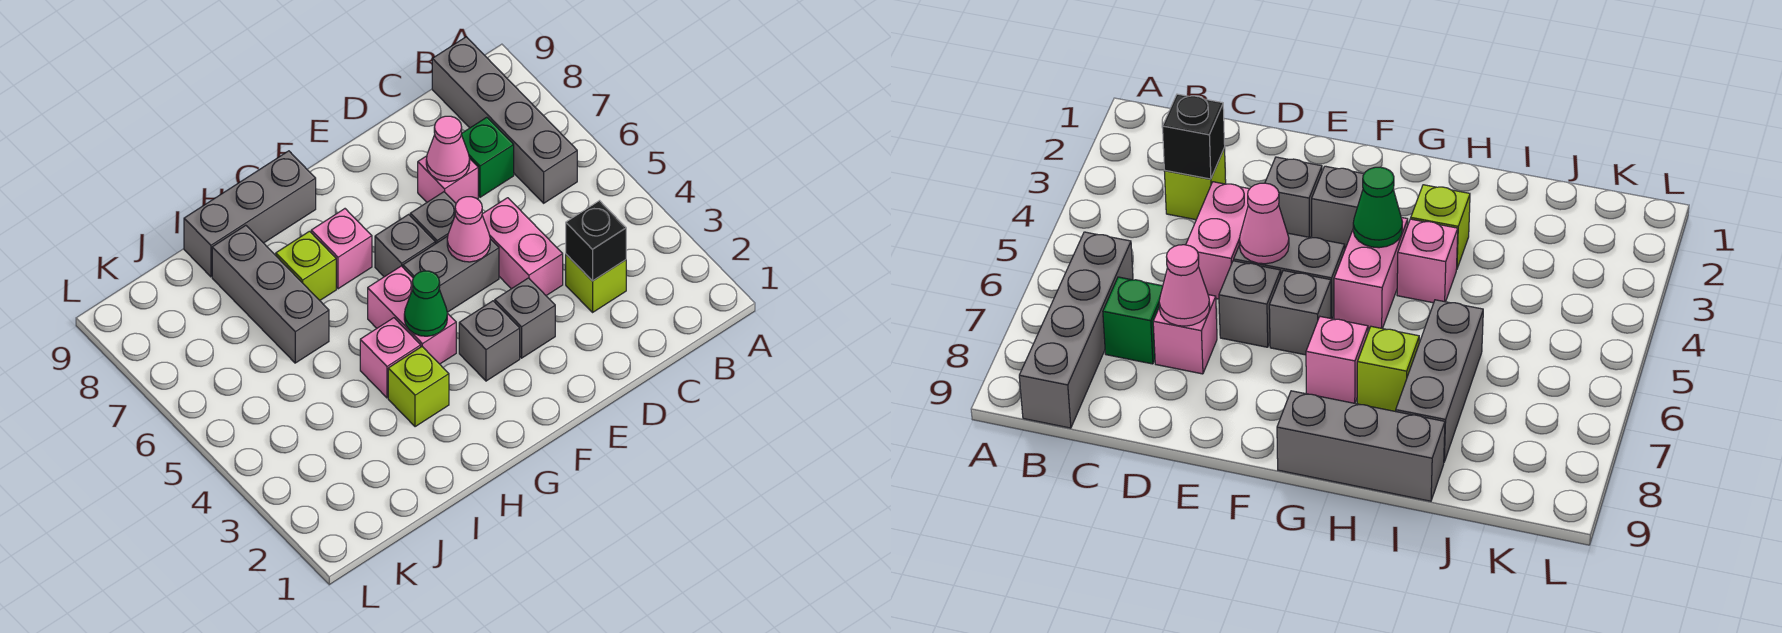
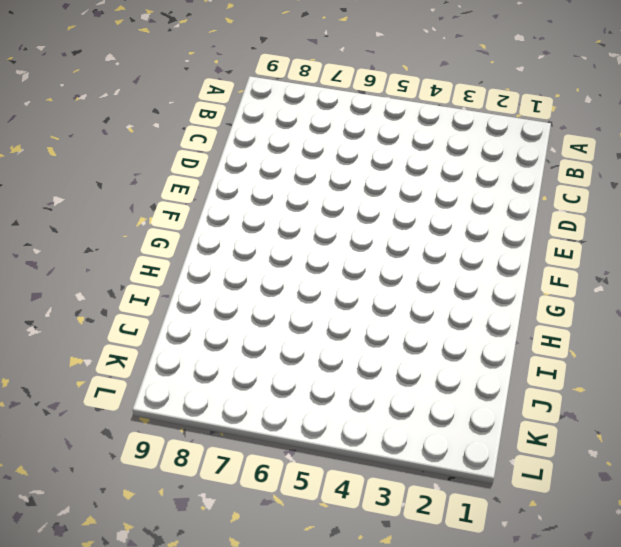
none -> grey 1x4 brick [432,37,577,203]
none -> lime 1x1 brick [566,254,626,312]
none -> green 1x1 brick [461,117,514,197]

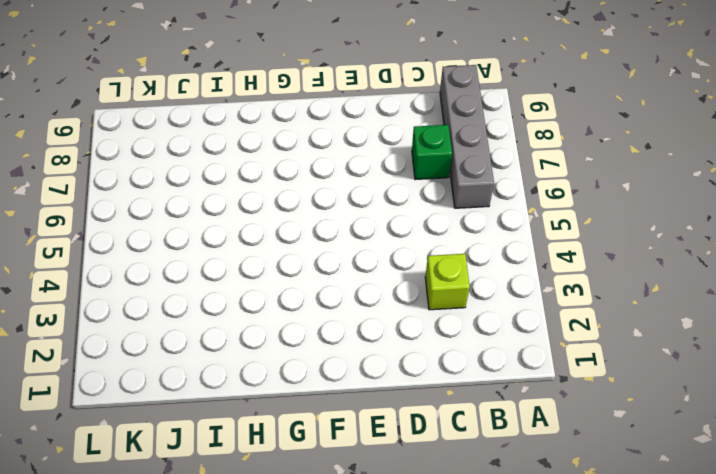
none -> pink 1x2 brick [482,198,563,296]
none -> pink 1x1 brick [418,156,478,203]
none -> grey 1x1 brick [495,278,555,358]

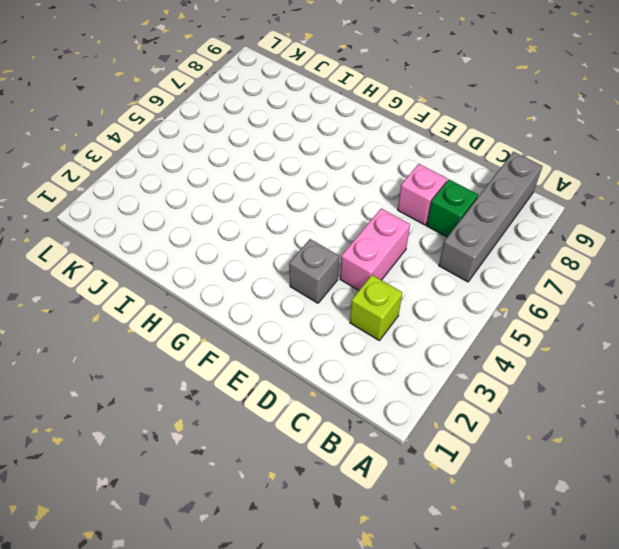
none -> grey 1x2 brick [403,236,499,312]
none -> grey 1x1 brick [410,192,456,244]
none -> grey 1x1 brick [459,301,520,381]

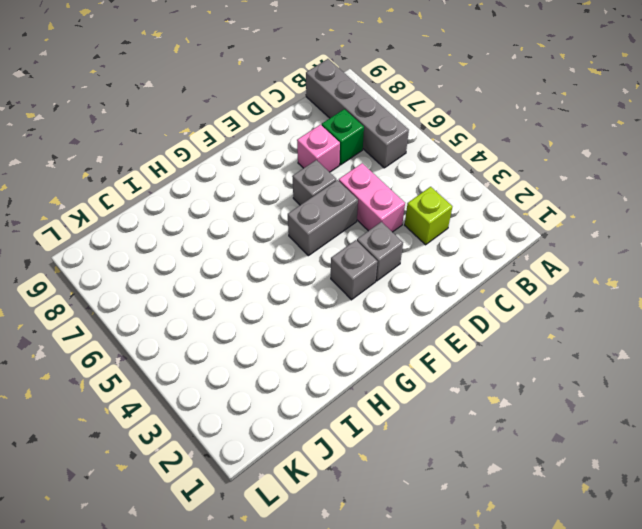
none -> grey 1x1 brick [375,214,435,277]
none -> pink 1x2 brick [368,266,456,364]
none -> pink 1x1 brick [311,209,372,289]

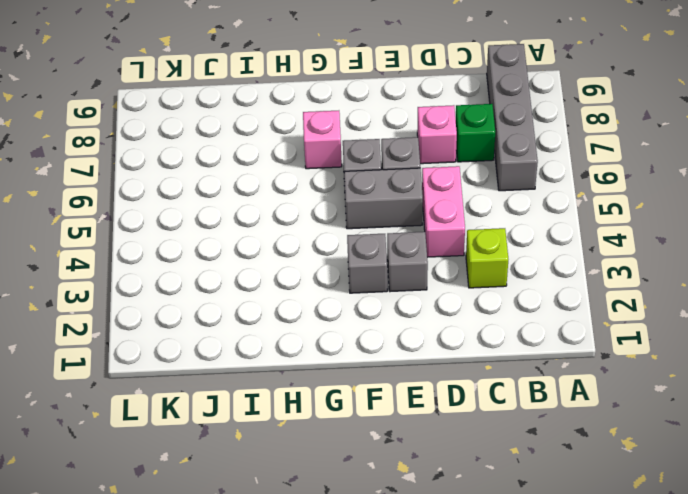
none -> pink 1x2 brick [368,266,456,364]
none -> grey 1x3 brick [184,151,316,277]
none -> lime 1x1 brick [388,347,449,427]

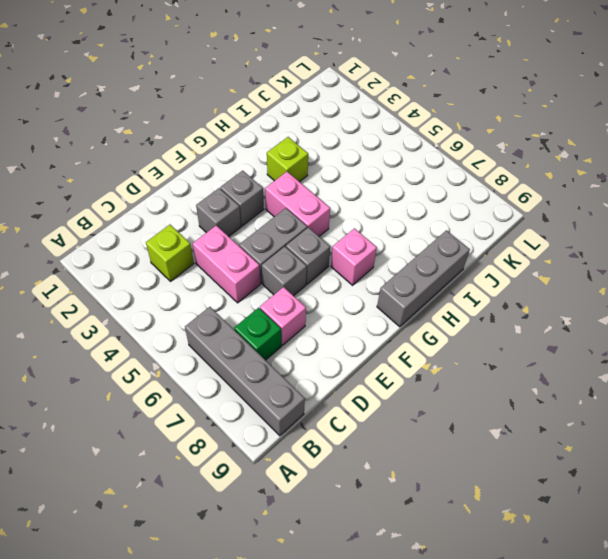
none -> pink 1x1 brick [360,318,421,398]
none -> lime 1x1 brick [276,231,336,300]
none -> grey 1x3 brick [212,225,329,363]

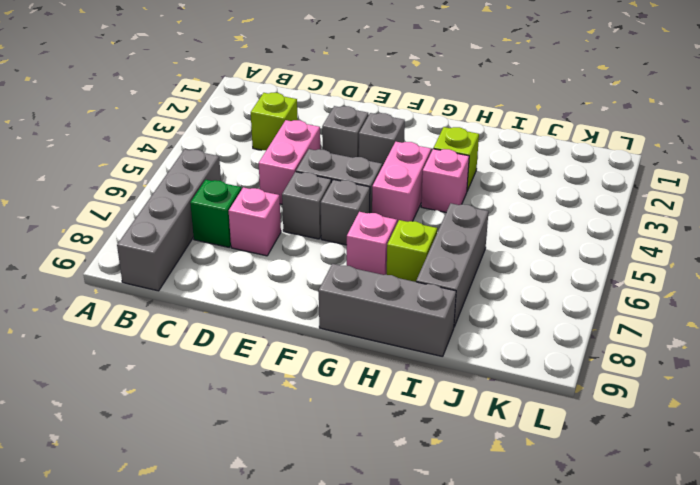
none -> black 1x1 brick [566,201,626,281]
none -> pink 1x1 cone [426,116,470,182]
none -> pink 1x1 cone [447,197,490,262]

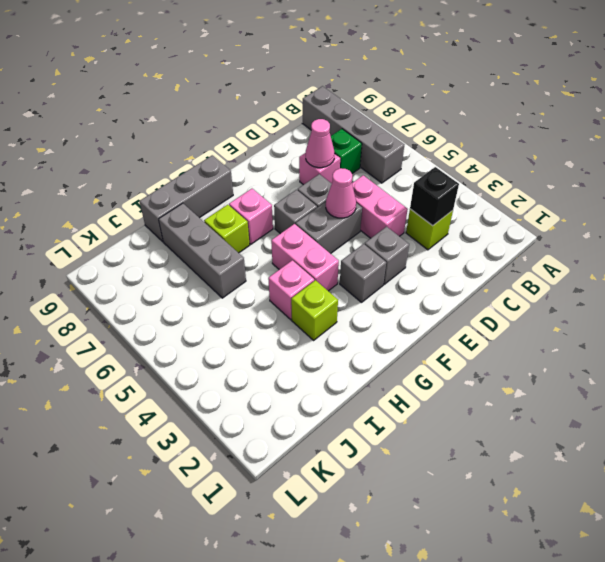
none -> green 1x1 cone [404,271,447,336]

